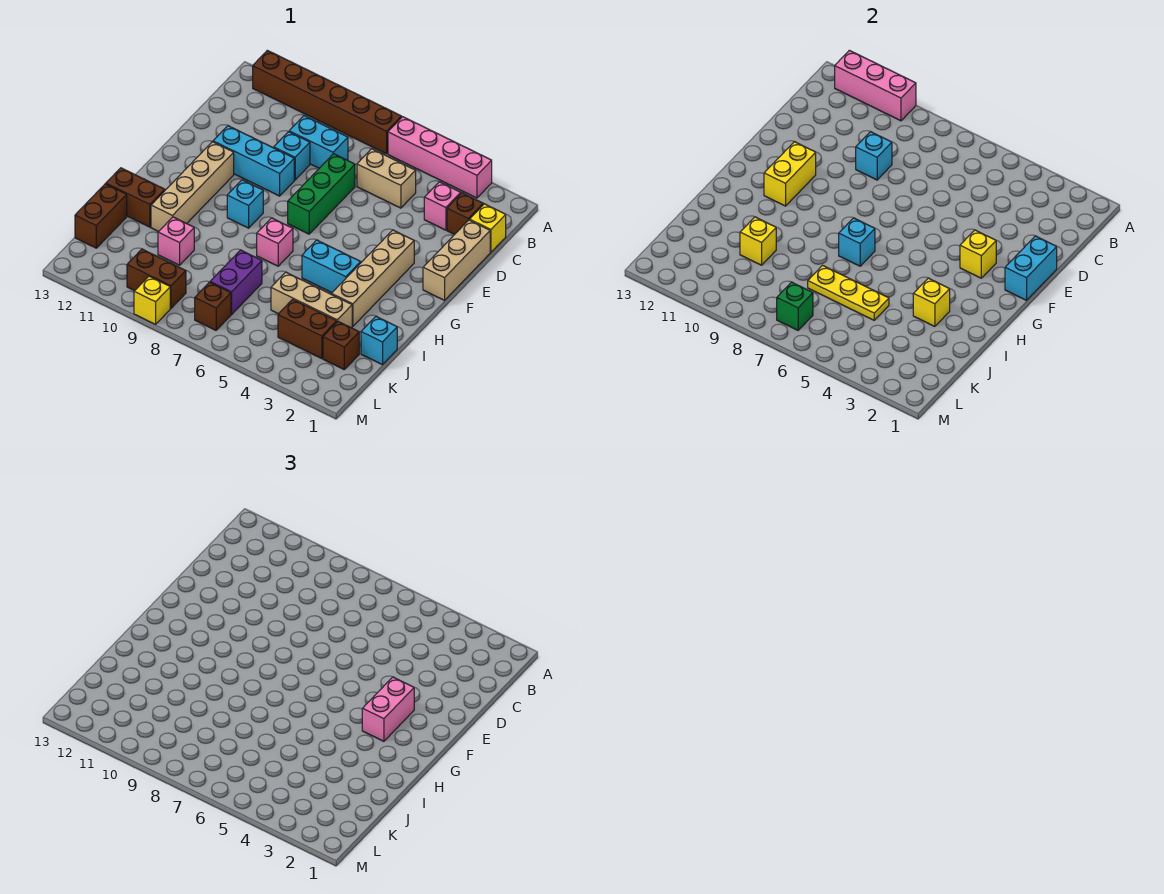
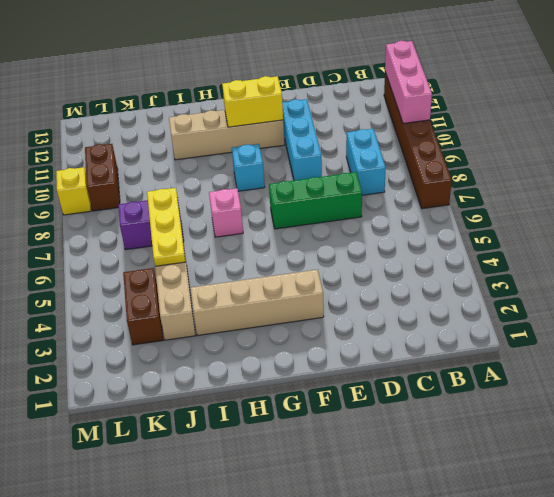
none -> pink 1x4 brick [388,117,492,198]
none -> yellow 1x1 brick [470,204,506,252]
none -> brown 1x1 brick [447,193,483,235]
none -> pink 1x1 brick [424,182,461,230]

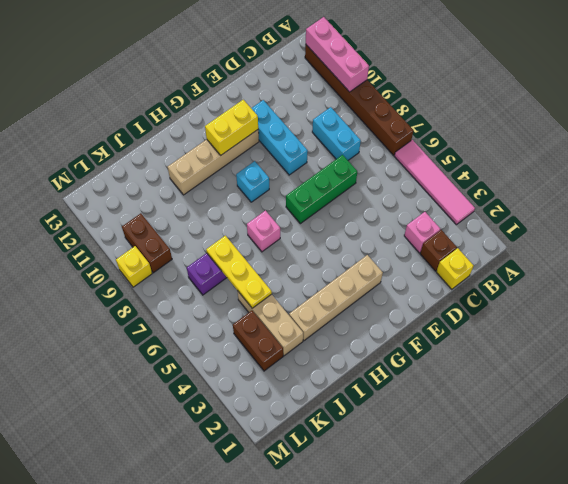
pink 1x4 tile [394,140,475,225] -> pink 1x4 brick [388,117,492,198]
none -> tan 1x2 brick [357,149,416,208]
none -> tan 1x3 brick [423,220,490,300]
none -> cyan 1x1 brick [274,132,310,180]
none -> cyan 1x2 brick [302,240,361,293]

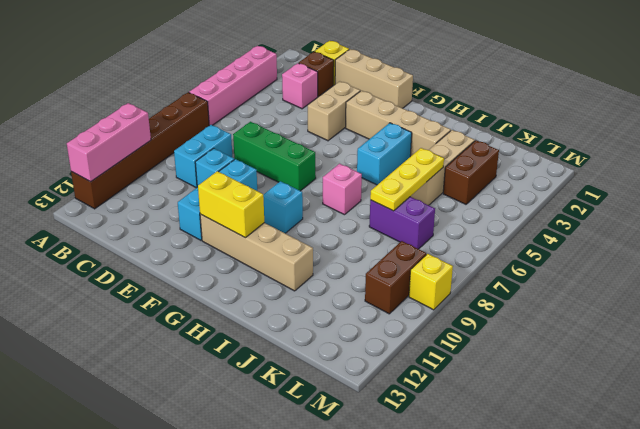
tan 1x2 brick [308,81,360,141] -> tan 1x2 brick moved to [357,149,416,208]
none -> brown 1x2 brick [106,168,165,227]
none -> cyan 1x1 brick [361,317,397,365]
none -> pink 1x1 brick [158,217,194,265]
none -> brown 1x2 brick [75,184,127,248]

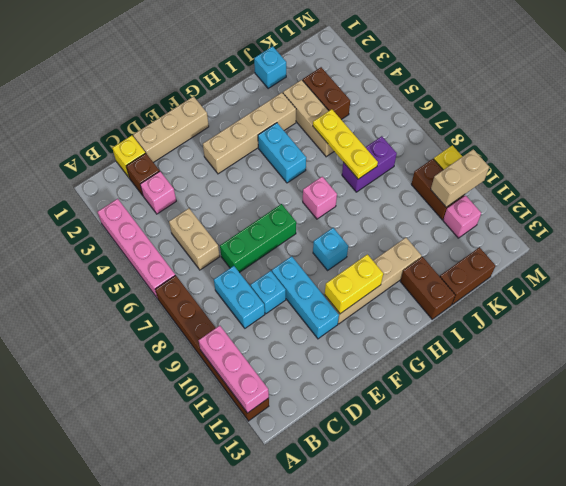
tan 1x2 brick [431,149,489,207] -> none
pink 1x1 brick [443,195,481,238] -> pink 1x1 brick moved to [158,217,194,265]
none -> brown 1x1 brick [323,322,359,369]
none -> brown 1x1 brick [195,282,231,330]
none -> cyan 1x1 brick [856,132,892,180]
none -> cyan 1x2 brick [1005,236,1057,300]

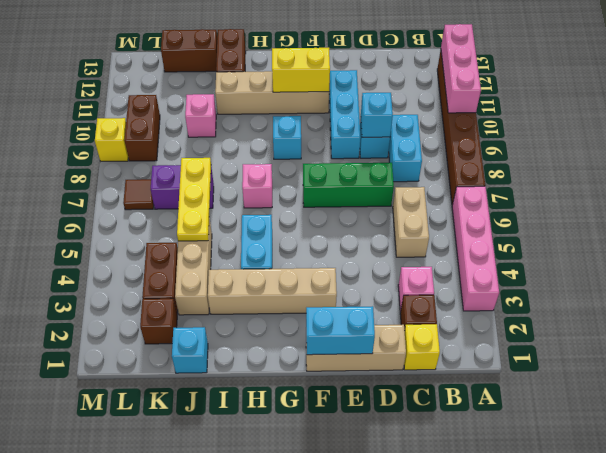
brown 1x1 tile [123,179,154,210] -> brown 1x1 brick [195,282,231,330]
none -> yellow 1x1 brick [960,230,996,278]
none -> cyan 1x1 brick [839,218,875,266]
none -> yellow 1x1 brick [913,278,950,326]
none -> yellow 1x1 brick [740,217,776,265]

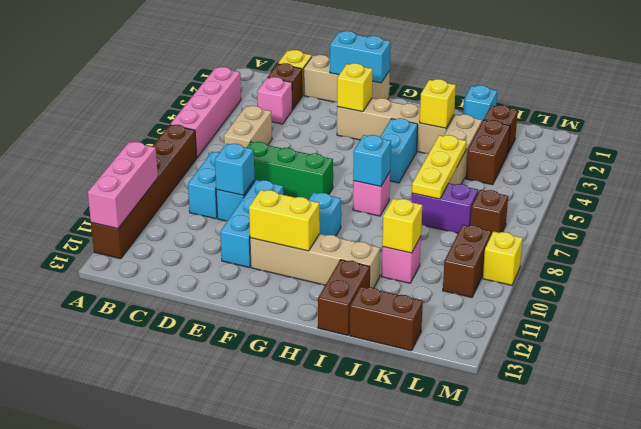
none -> green 1x1 brick [777,282,813,330]
none -> pink 1x2 brick [362,677,414,741]

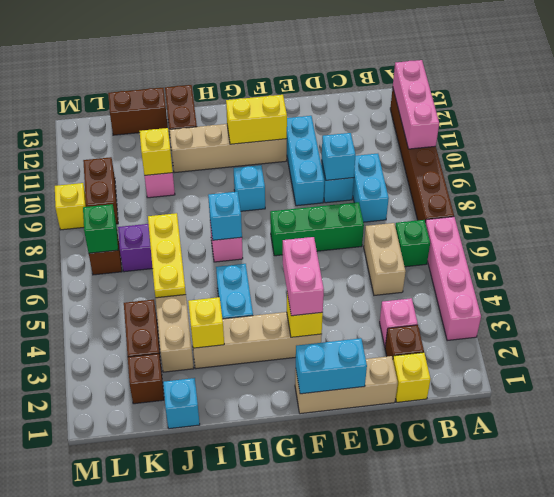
green 1x1 brick [395,220,430,267] -> none
pink 1x2 brick [283,237,324,316] -> pink 1x2 brick turned to [362,677,414,741]

